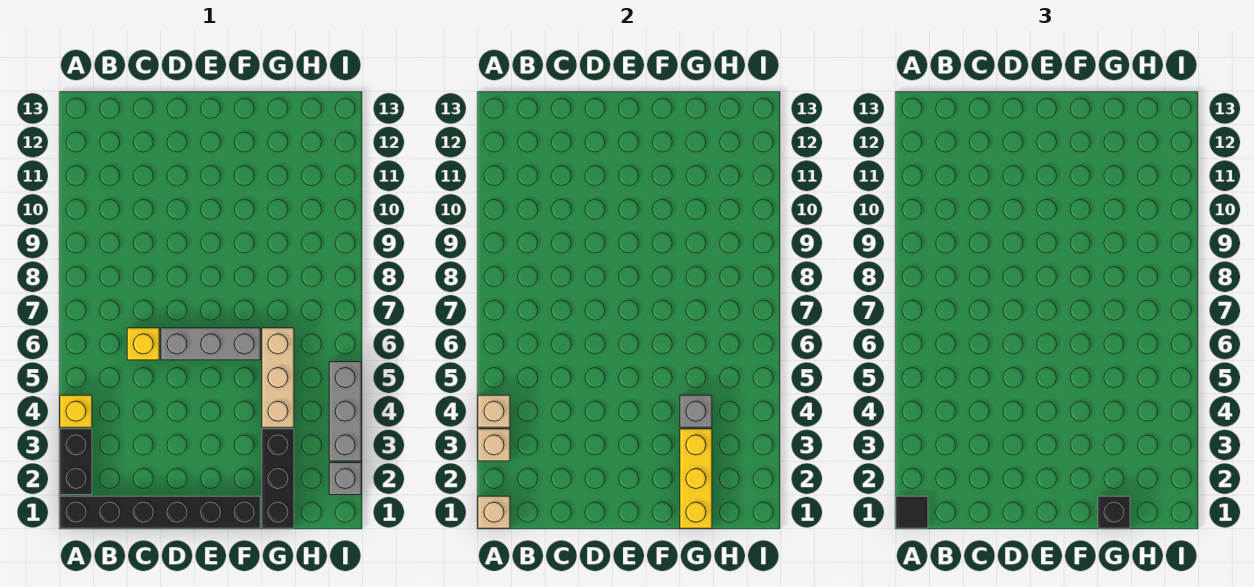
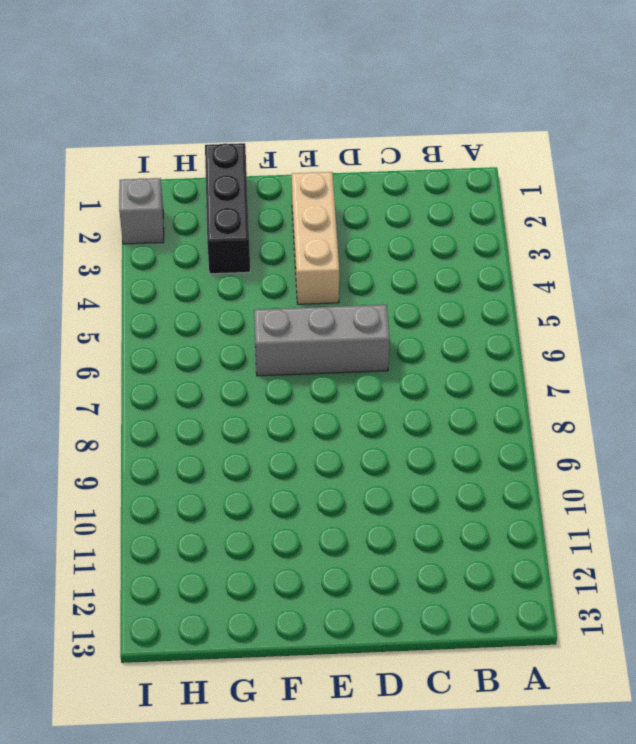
tan 1x3 brick [292,172,339,304] -> tan 1x3 brick moved to [262,328,294,427]
none -> black 1x6 brick [60,496,260,528]
none -> black 1x2 brick [60,429,92,495]
none -> yellow 1x1 brick [60,395,92,427]

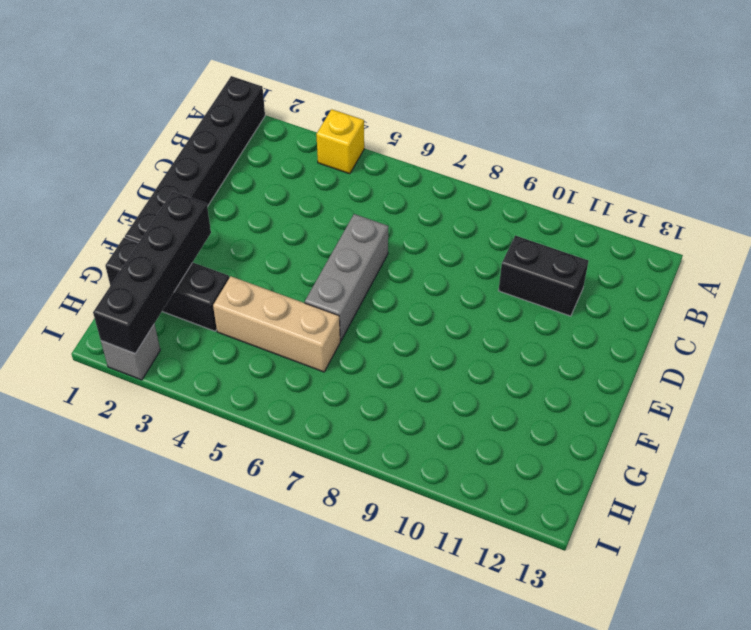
black 1x2 brick [499,236,588,316] -> black 1x2 brick moved to [60,429,92,495]
black 1x4 brick [93,191,211,353] -> yellow 1x3 brick [680,429,712,528]
none -> yellow 1x1 brick [127,328,159,360]
none -> grey 1x3 brick [329,362,361,461]
none -> tan 1x1 brick [478,496,510,528]

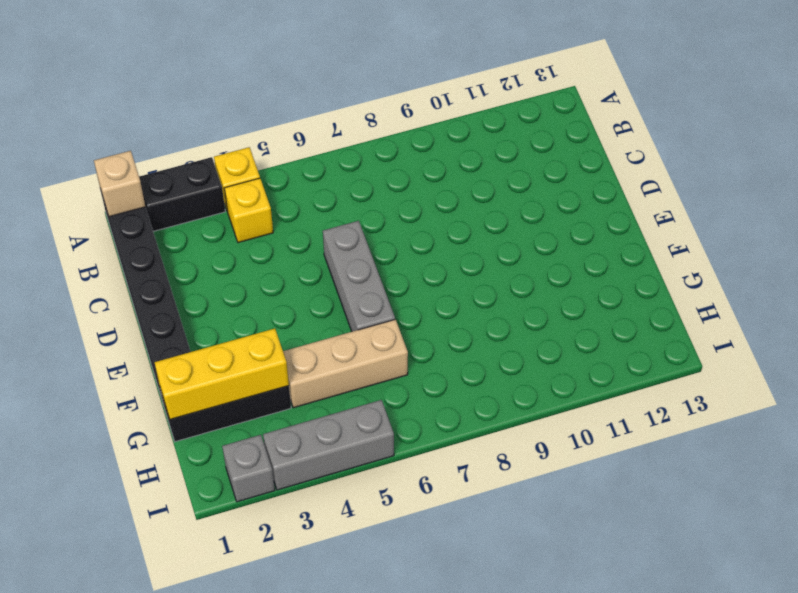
yellow 1x1 brick [224,178,273,242] -> yellow 1x1 brick moved to [127,328,159,360]
none -> tan 1x1 brick [478,429,510,461]
none -> tan 1x1 brick [478,395,510,427]
none -> grey 1x1 brick [680,395,712,427]

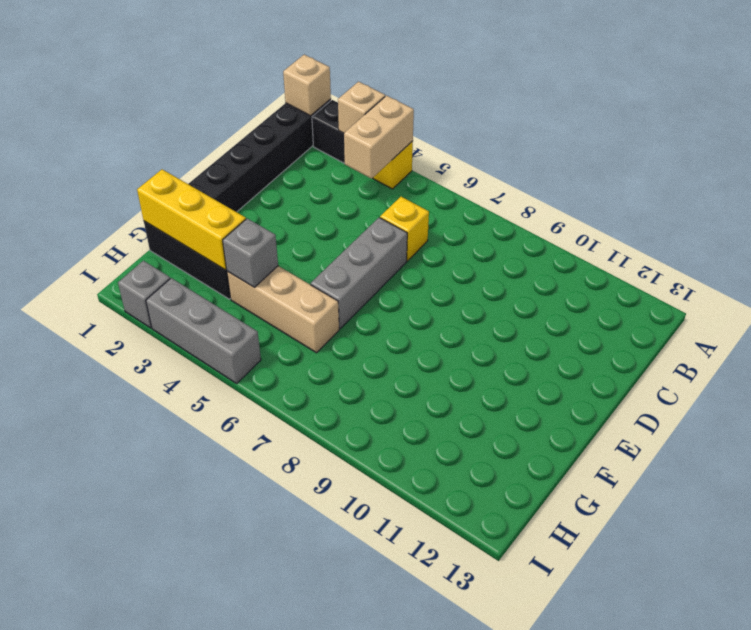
tan 1x2 brick [344,96,414,179] -> tan 1x1 brick [478,395,510,427]
none -> black 1x1 tile [896,496,928,528]
none -> black 1x1 brick [1098,496,1130,528]

